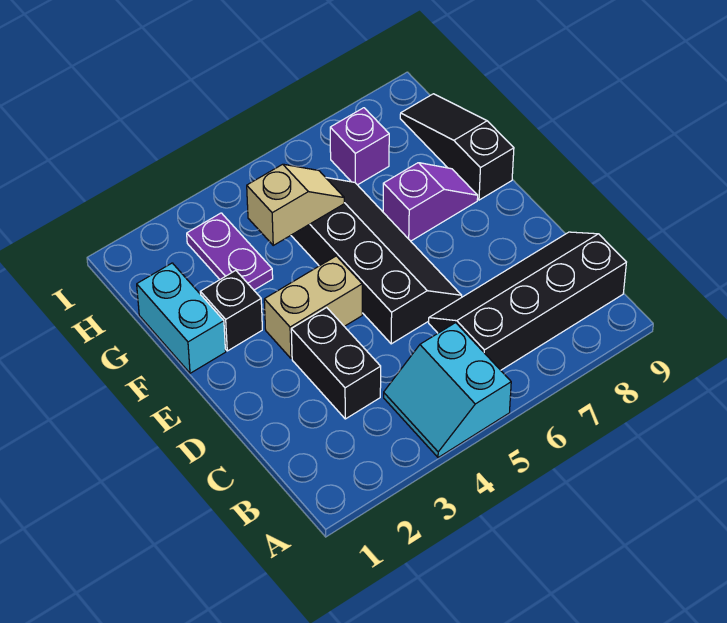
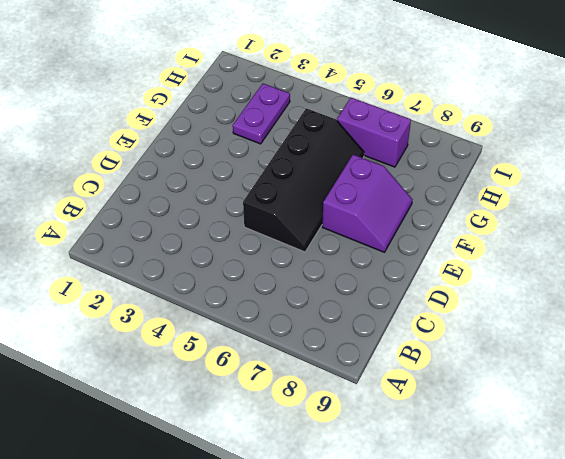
purple 2x2 slope [322,155,412,252] -> purple 1x2 slope [383,163,478,241]
purple 1x2 brick [337,98,411,167] -> purple 1x1 brick [330,108,389,185]
none -> cyan 2x2 slope [384,323,511,458]
none -> black 2x4 slope [429,232,626,370]
none -> black 1x2 brick [291,307,381,419]

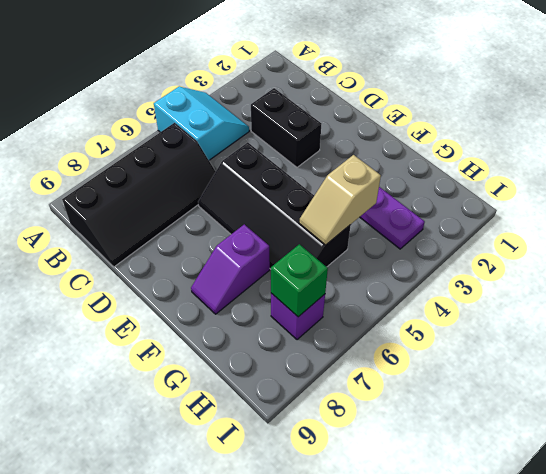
green 1x1 brick [271,244,328,317] -> none
none -> tan 1x2 brick [264,256,362,358]
none -> cyan 1x2 brick [137,263,226,373]
none -> black 1x1 brick [200,271,262,351]

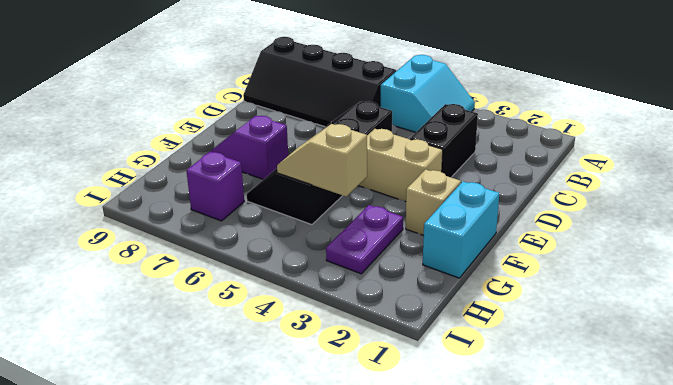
tan 1x1 brick [406,169,461,235] -> black 1x1 brick [200,271,262,351]
none -> black 1x3 slope [400,94,514,200]

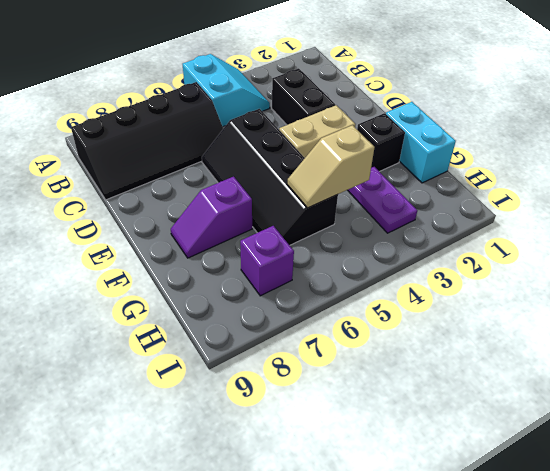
none -> black 1x3 slope [400,94,514,200]

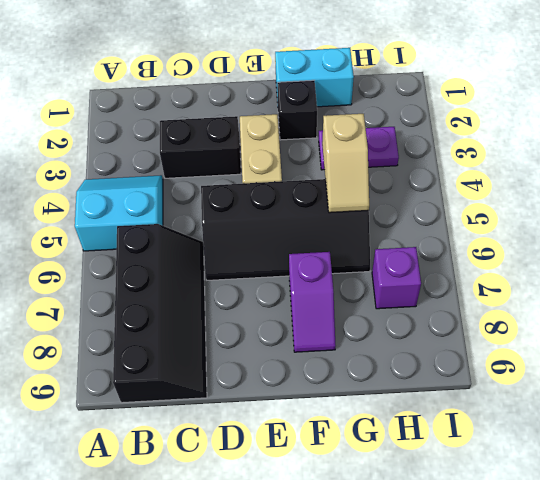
none -> black 1x3 slope [400,94,514,200]

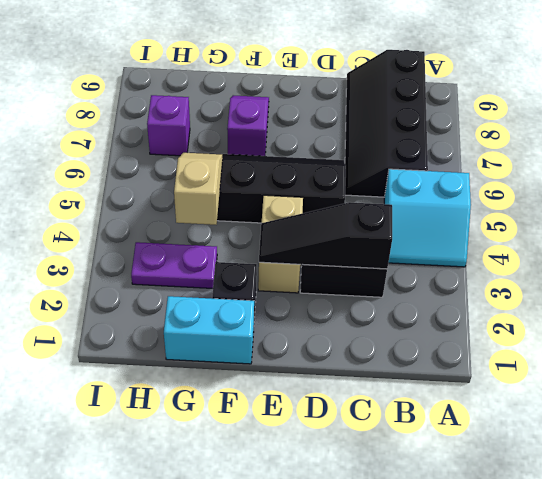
black 1x3 slope [259,202,392,269] -> black 1x3 slope moved to [400,94,514,200]

